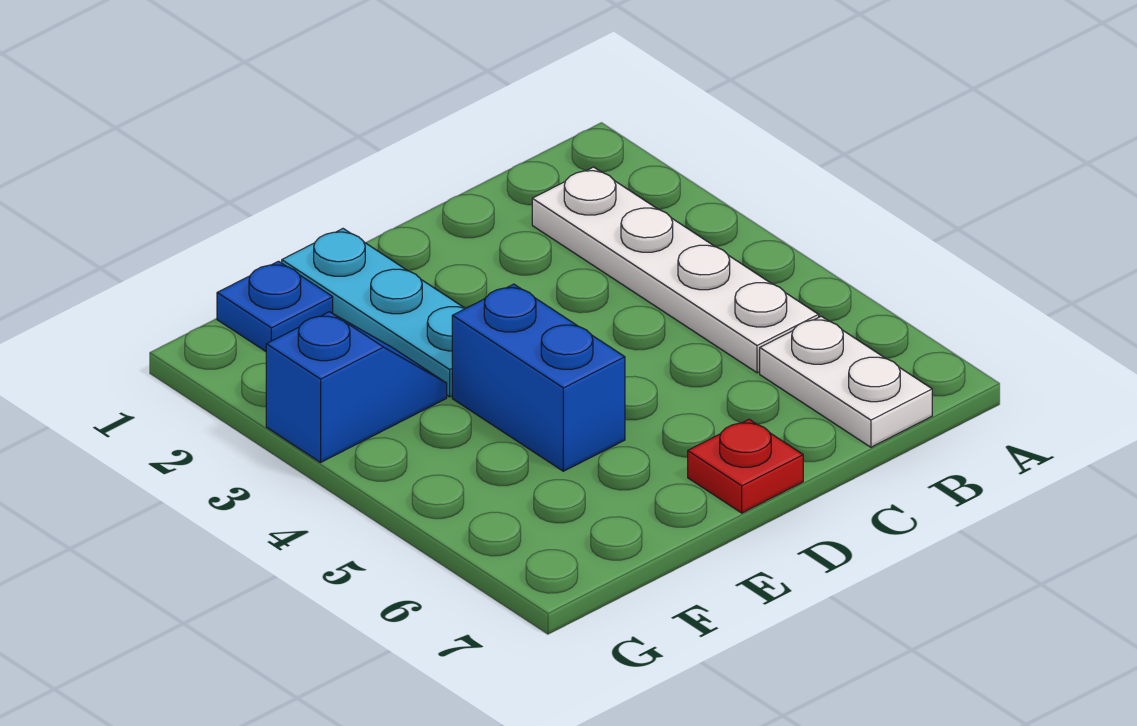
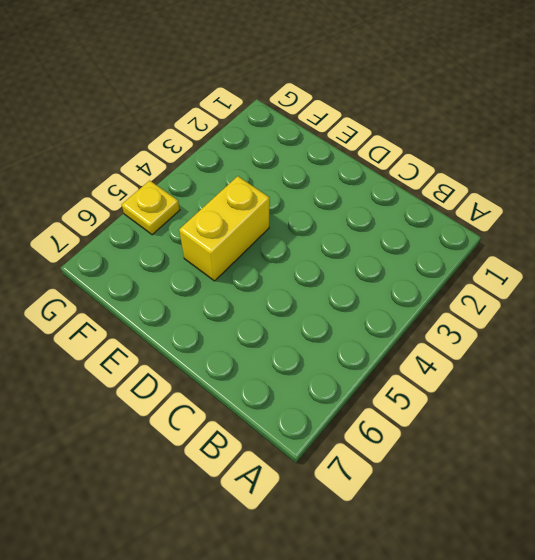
yellow 1x2 brick [179,176,270,281] -> blue 1x2 brick [452,284,625,471]
yellow 1x1 plate [122,181,180,235] -> none
none -> white 1x4 plate [532,167,819,373]
none -> white 1x2 plate [760,316,932,447]

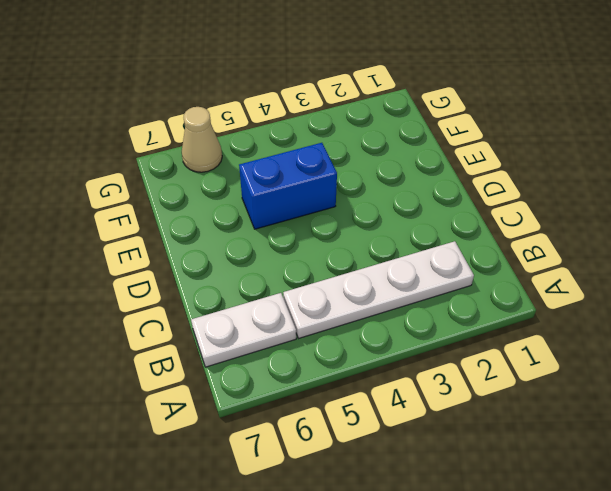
tan 1x1 cone [182,107,222,172] -> none
none -> red 1x1 plate [688,419,803,513]
none -> cyan 1x3 plate [282,229,465,397]

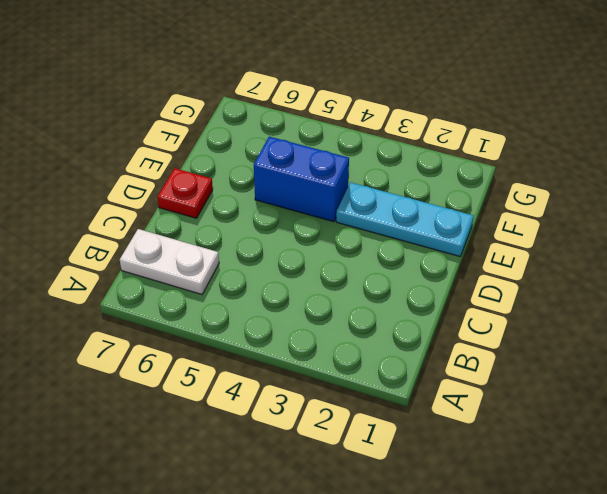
none -> white 1x4 plate [532,167,819,373]
none -> blue 1x1 plate [217,261,333,351]

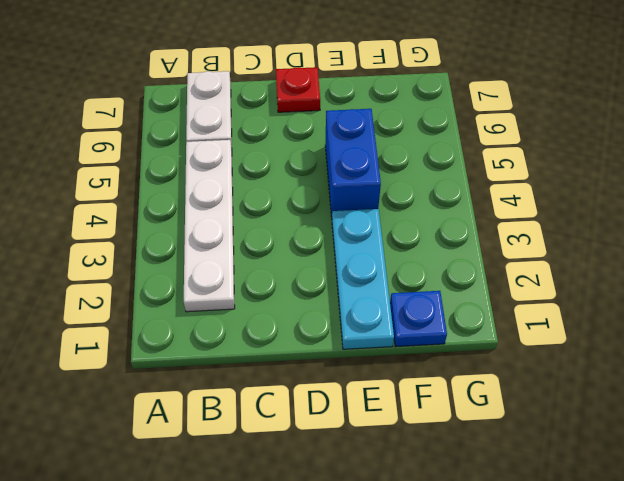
none -> blue 1x2 slope [266,312,447,462]

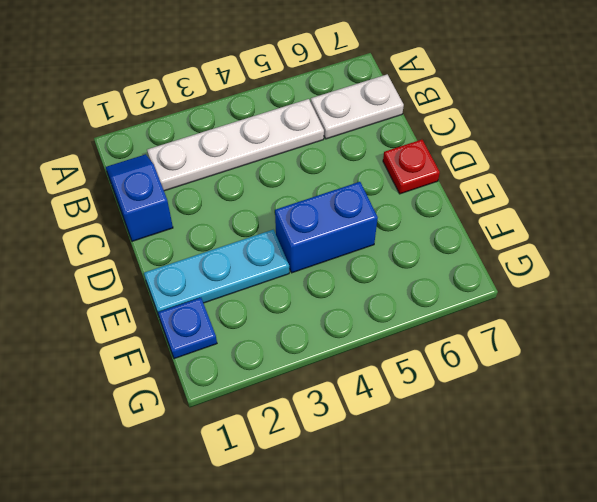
blue 1x2 slope [106,154,173,241] -> blue 1x2 slope moved to [266,312,447,462]

